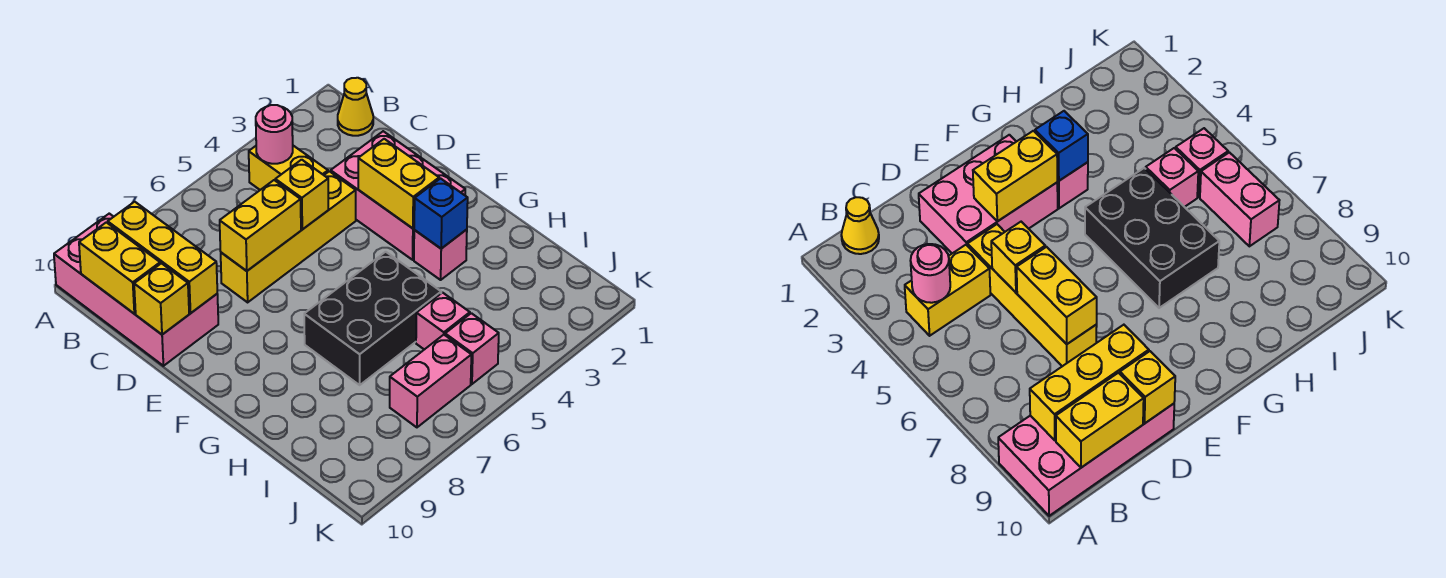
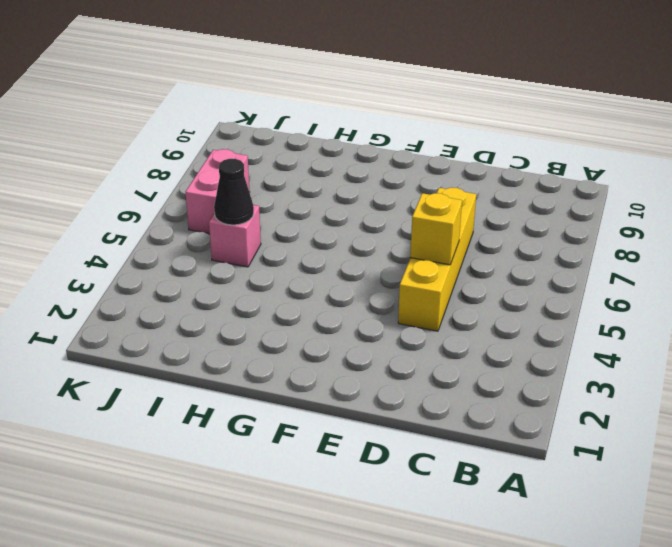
black 1x1 cone [214,159,254,225] -> none
none -> pink 2x4 brick [54,214,218,366]
none -> yellow 1x1 cone [338,78,373,136]
none -> yellow 1x2 brick [249,146,328,190]

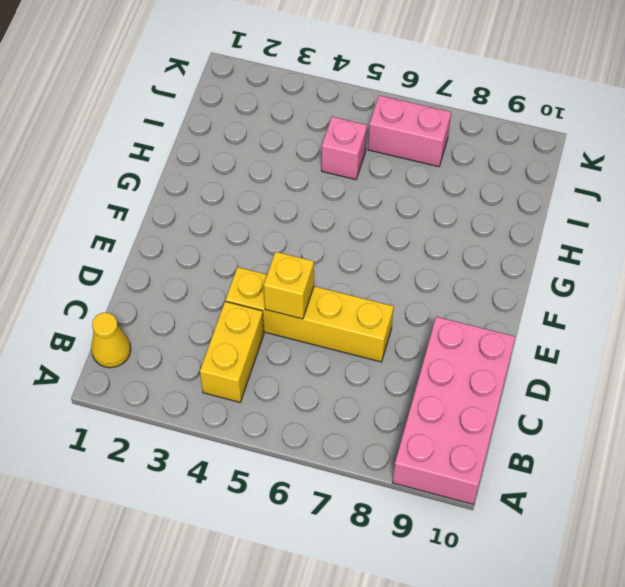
none -> pink 2x3 brick [331,131,465,260]
none -> pink 1x1 brick [414,229,467,280]
none -> black 2x3 brick [304,252,441,385]

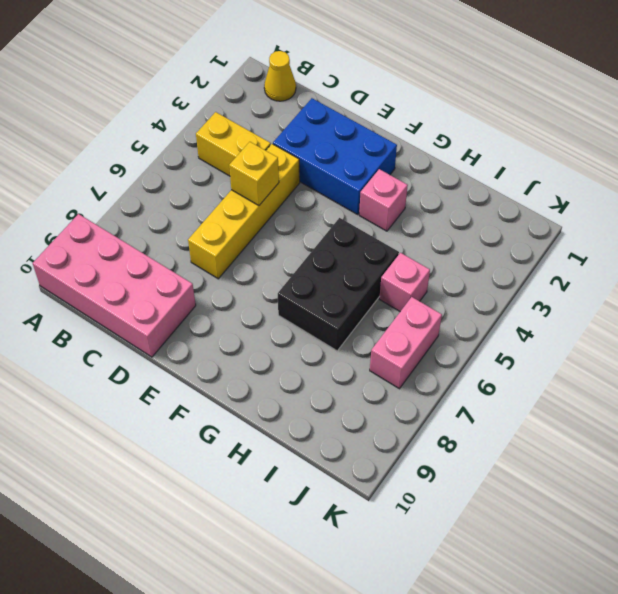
blue 2x3 brick [273,98,397,214] -> pink 2x3 brick [331,131,465,260]
none -> pink 1x1 brick [445,313,499,384]
none -> pink 1x1 round brick [256,105,293,164]
none -> yellow 1x3 brick [108,202,217,313]

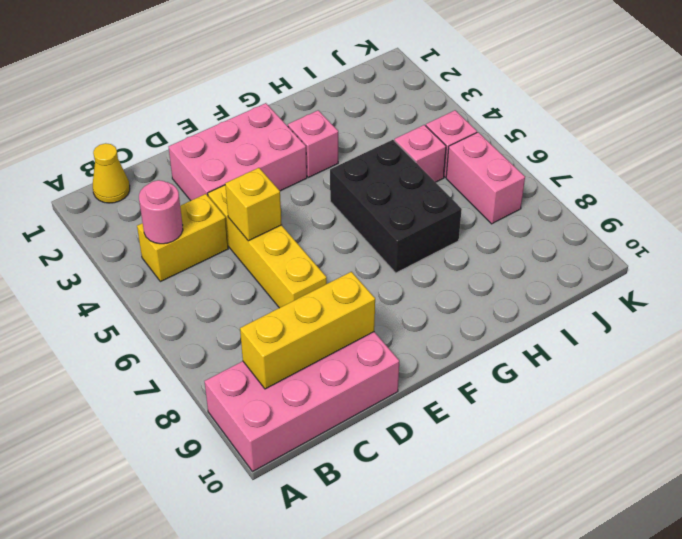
none -> yellow 1x2 brick [79,222,160,314]
none -> yellow 1x2 brick [220,180,301,271]
none -> yellow 1x1 brick [134,263,189,335]

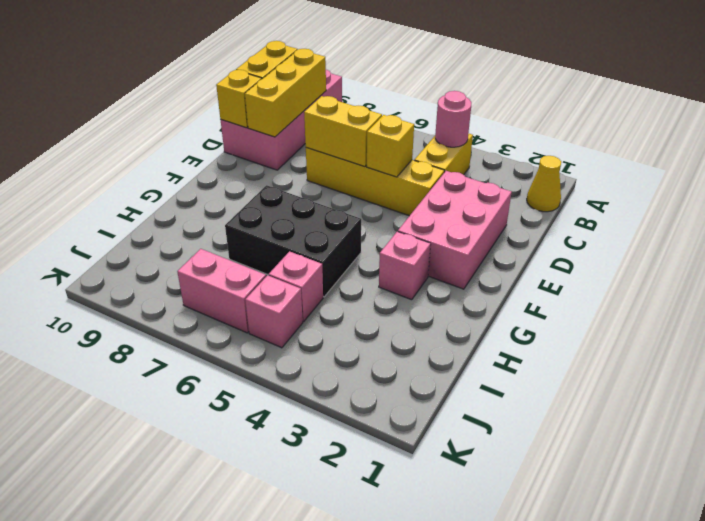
none -> yellow 1x2 brick [358,139,439,228]
none -> blue 1x1 brick [414,179,468,249]

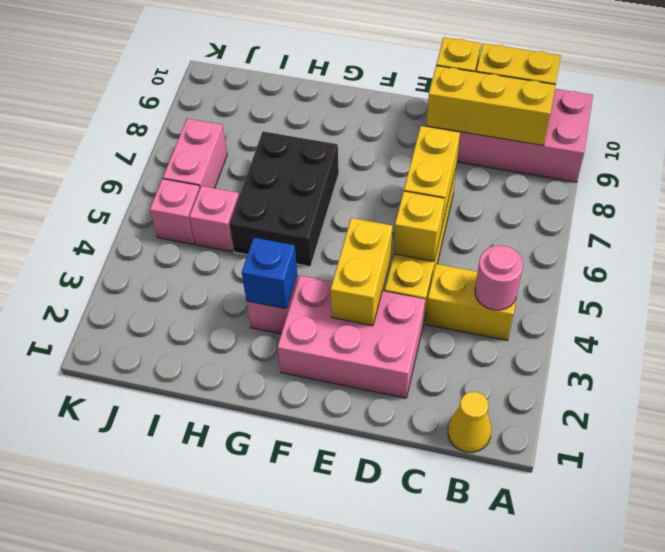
yellow 1x2 brick [330,218,392,326] -> yellow 1x2 brick turned to [358,139,439,228]

